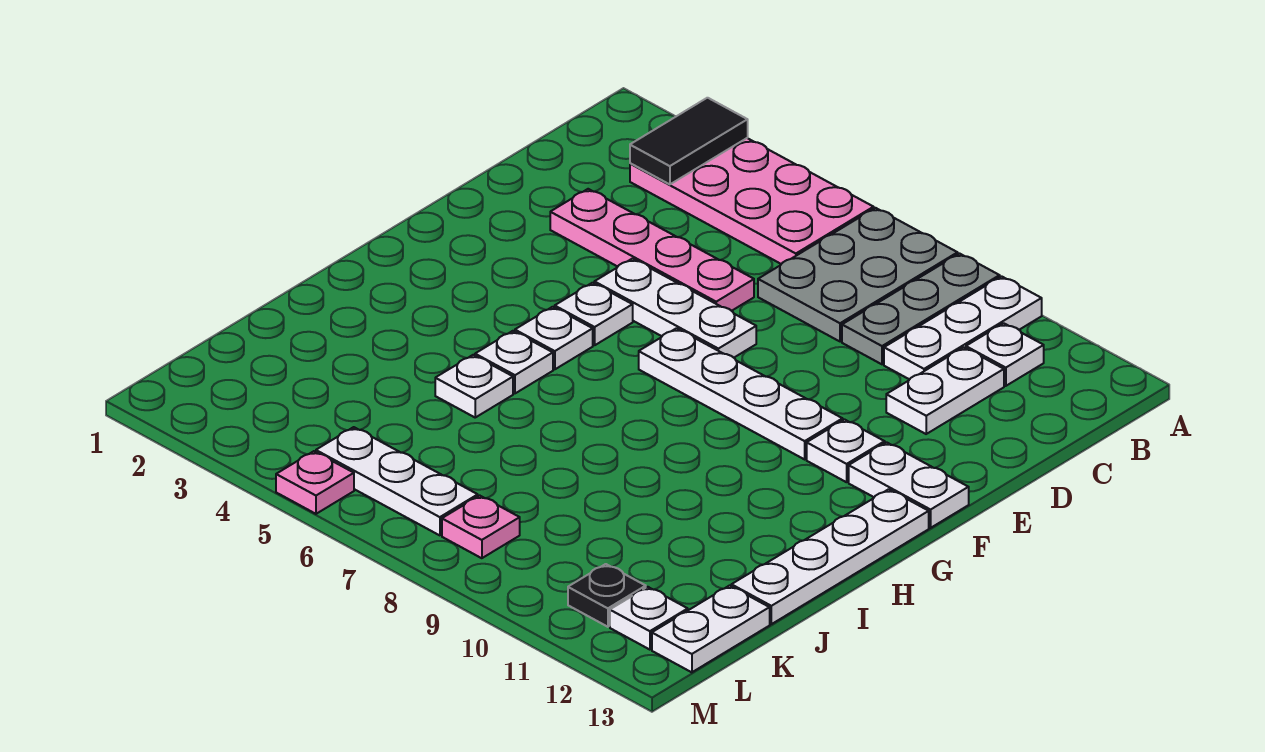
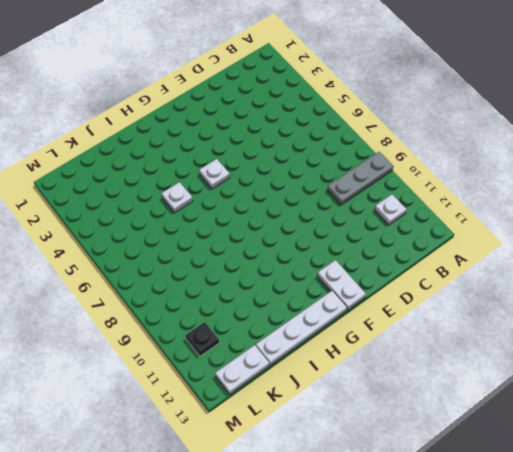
none -> pink 2x4 plate [630,138,874,264]
none -> grey 2x3 plate [758,208,958,342]
none -> white 1x3 plate [884,276,1042,380]

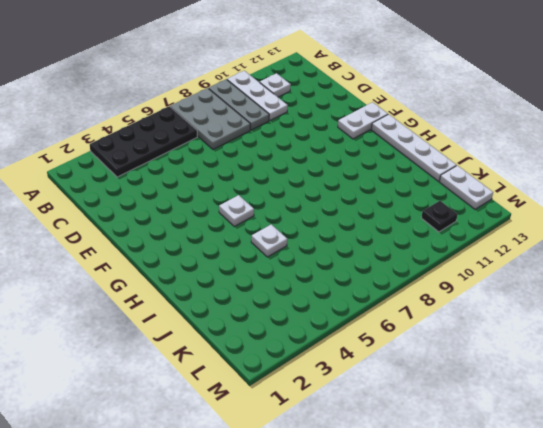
black 2x4 plate [90,106,197,177] -> pink 2x4 plate [630,138,874,264]
none -> white 1x2 plate [886,347,1004,434]
none -> pink 1x4 plate [550,189,754,311]
none -> white 1x3 plate [594,259,756,358]

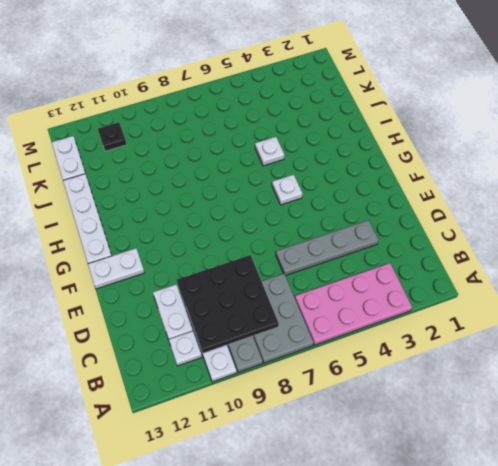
black 3x3 plate [177,255,279,353] -> none
grey 1x4 plate [276,220,379,276] -> pink 1x4 plate [550,189,754,311]
none -> white 1x3 plate [594,259,756,358]
none -> white 1x1 plate [555,283,633,345]
none -> white 1x4 plate [639,328,843,459]

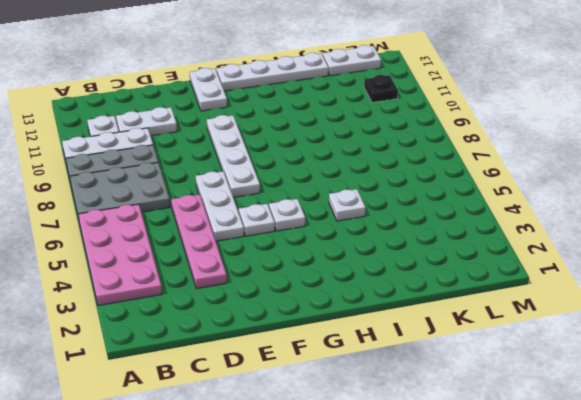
none -> white 1x1 plate [807,420,885,482]
none -> white 1x1 plate [475,331,553,393]
none -> white 1x3 plate [316,427,478,535]

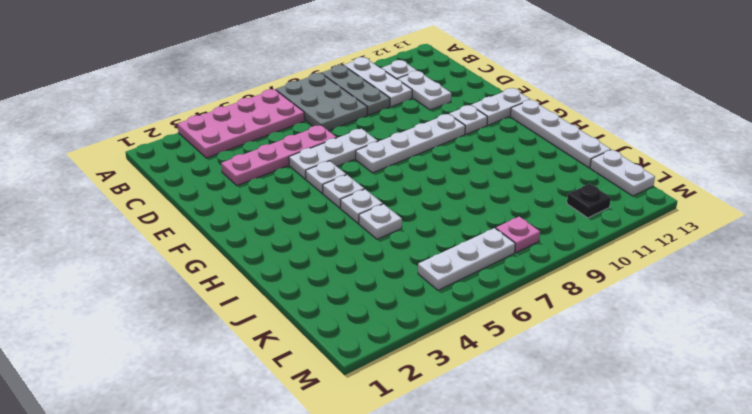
none -> white 1x1 plate [610,587,688,650]
none -> pink 1x1 plate [276,451,354,514]
none -> black 1x2 tile [630,98,748,184]

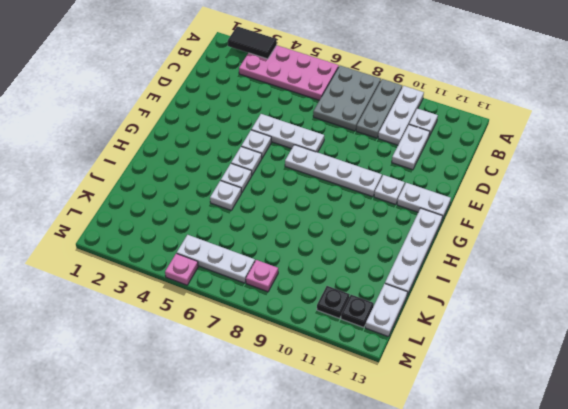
black 1x2 tile [228,26,277,59] -> black 1x2 tile turned to [630,98,748,184]
black 1x1 plate [341,295,374,327] -> white 1x1 plate [610,587,688,650]
none -> pink 1x4 plate [550,189,754,311]

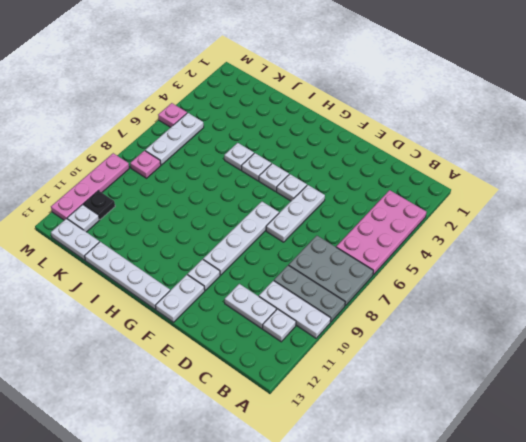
pink 1x4 plate [51,153,129,220] -> pink 1x4 plate moved to [550,189,754,311]
none -> black 1x2 tile [630,98,748,184]

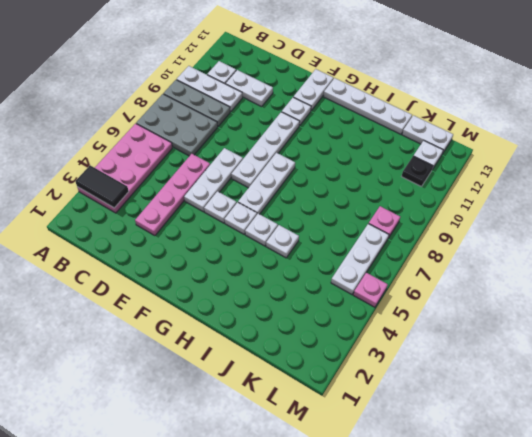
white 1x3 plate [238,153,295,214] -> none

